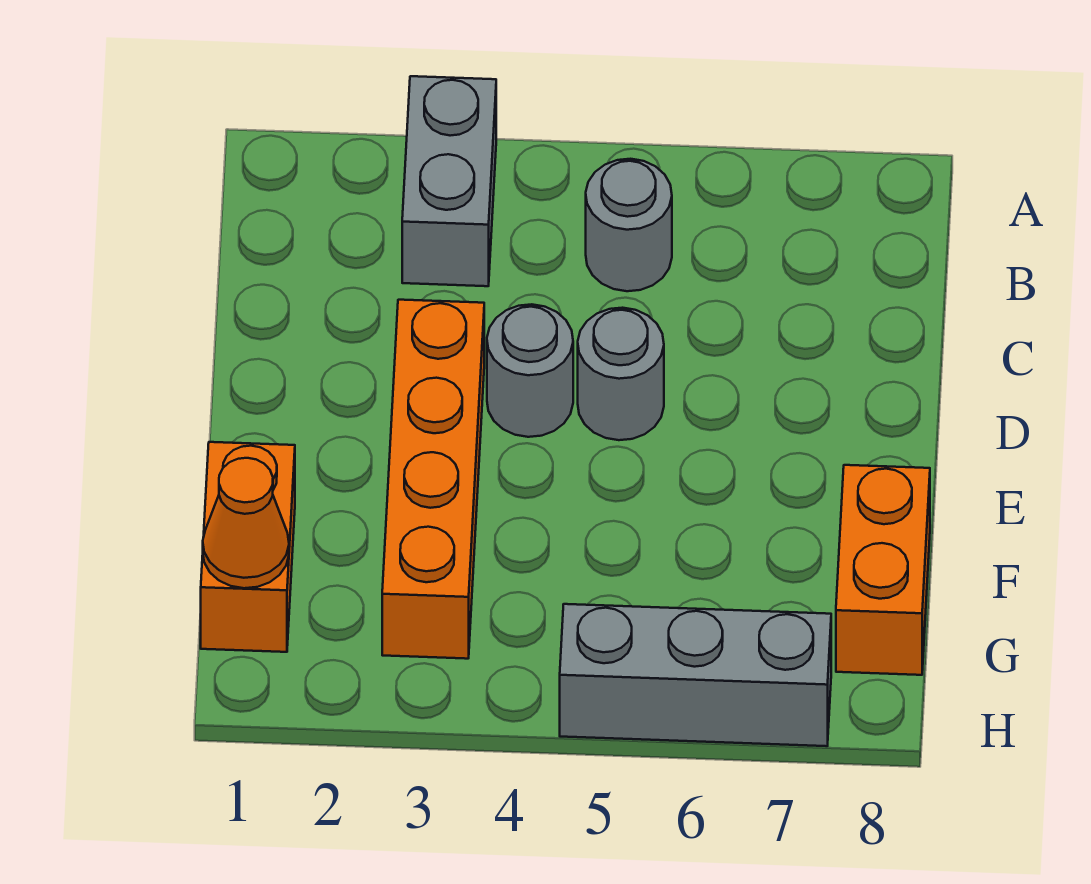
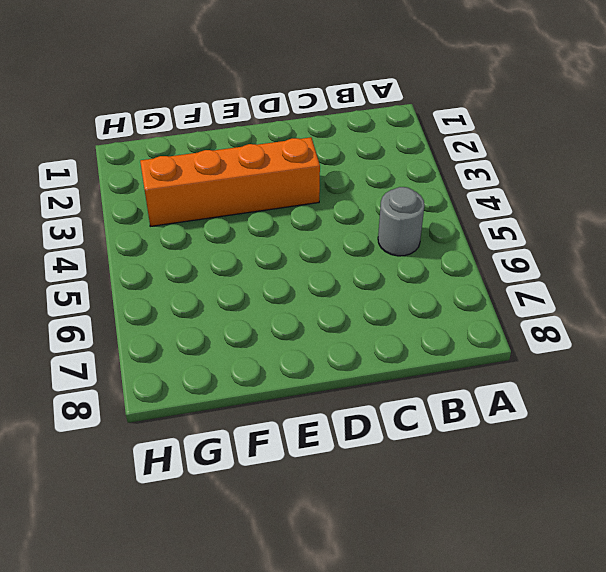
none -> grey 1x2 brick [402,76,496,286]
none -> grey 1x1 round brick [487,304,573,437]

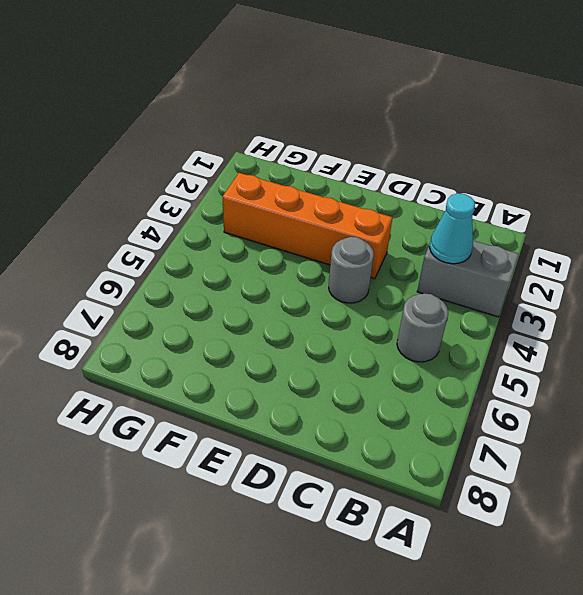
cyan 1x1 cone [430,193,475,264] -> none
none -> grey 1x1 round brick [578,308,664,440]
none -> orange 1x2 brick [201,442,295,652]

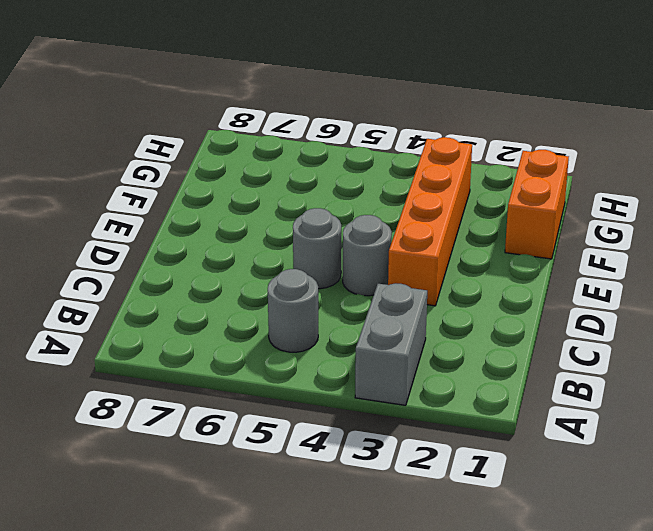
none -> orange 1x2 brick [836,465,930,675]
none -> grey 1x3 brick [560,604,831,746]

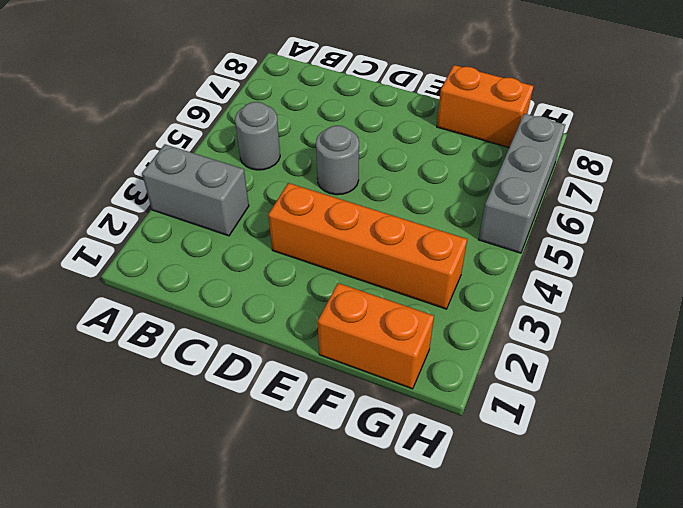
none -> grey 1x1 round brick [487,304,573,437]
none -> orange 1x1 cone [203,458,289,588]

